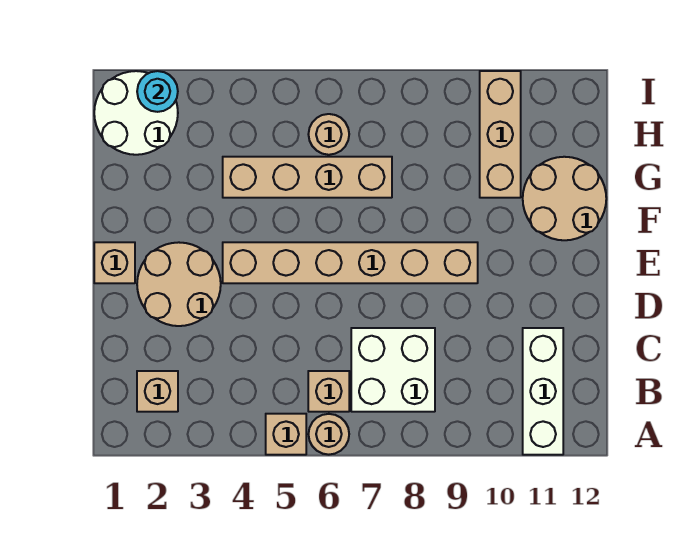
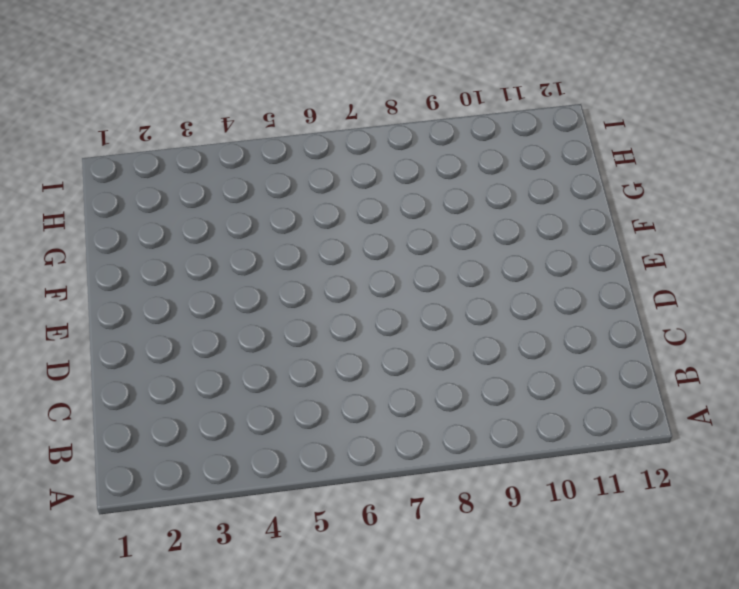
none -> tan 1x1 brick [266,414,306,455]
none -> tan 1x1 round brick [309,414,349,455]
none -> white 1x3 brick [523,328,563,455]

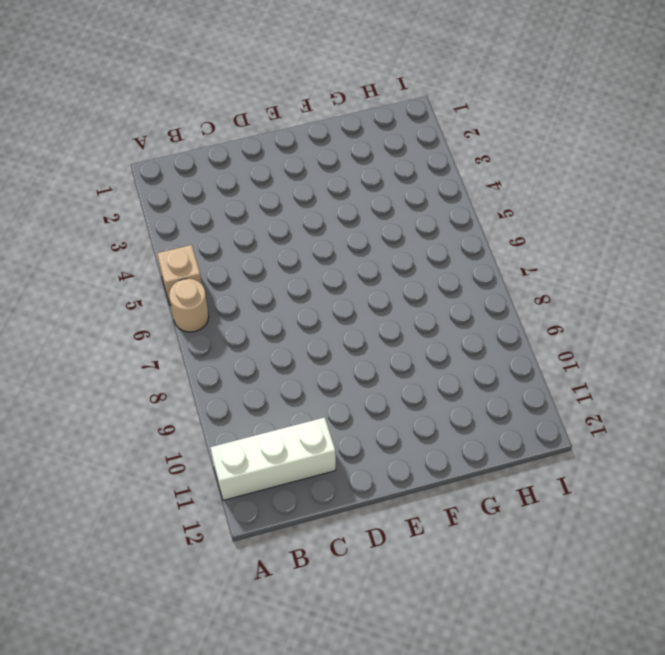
none -> tan 1x1 brick [137,371,178,412]
none -> tan 1x1 brick [308,371,349,412]
none -> white 2x2 brick [351,328,435,412]

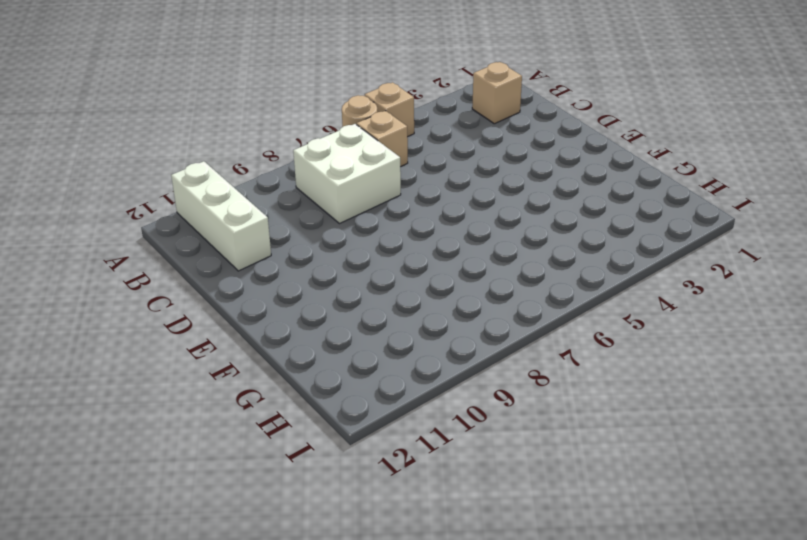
none -> tan 2x2 round brick [137,242,221,326]
none -> tan 1x1 brick [94,242,135,283]
none -> tan 1x6 brick [223,242,478,283]

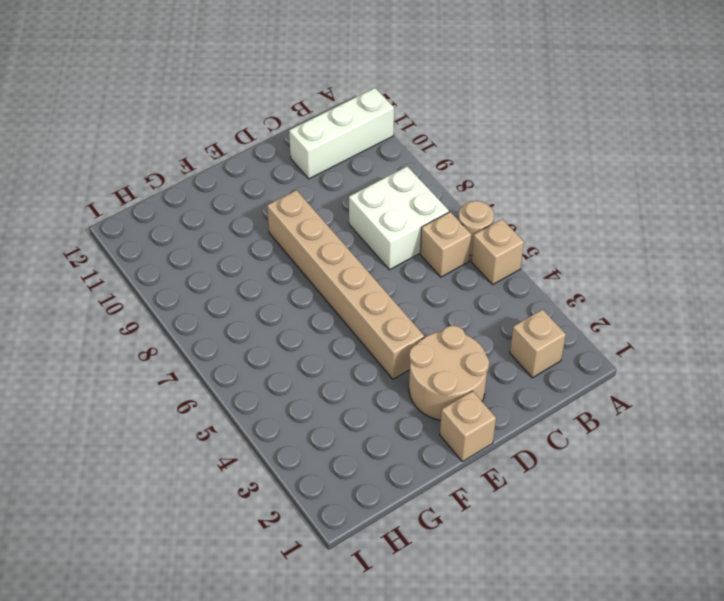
none -> tan 2x2 round brick [523,157,606,240]
none -> tan 1x4 brick [223,157,392,198]
none -> tan 1x3 brick [480,71,521,198]

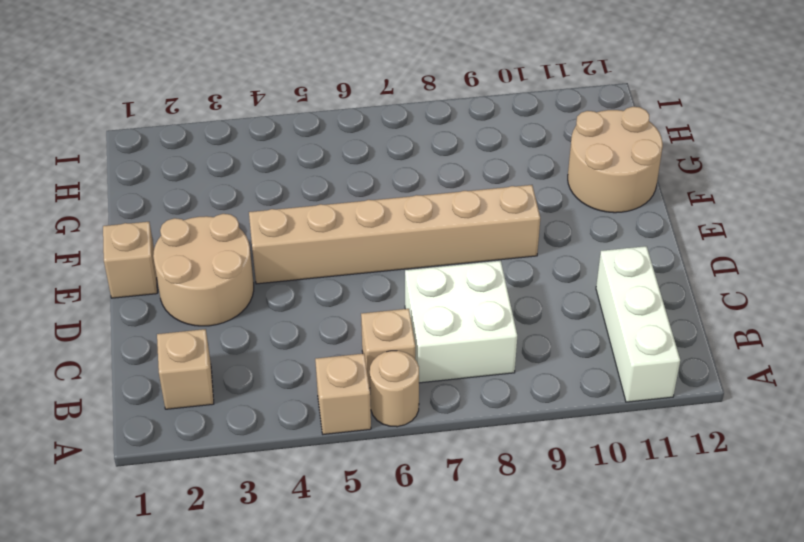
none -> tan 1x4 brick [223,157,392,198]
none -> tan 1x3 brick [480,71,521,198]
none -> white 2x2 round brick [94,71,178,155]

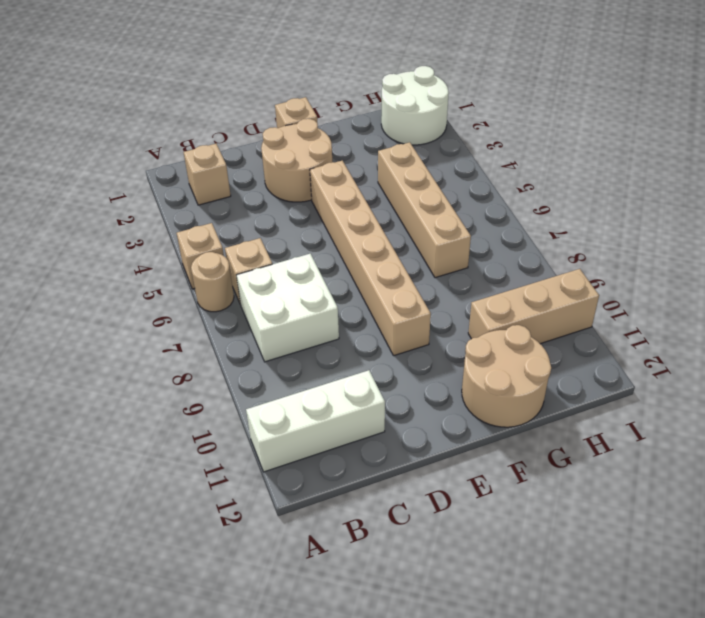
none -> tan 1x1 round brick [308,114,349,155]
none -> cyan 1x1 round brick [137,71,178,112]

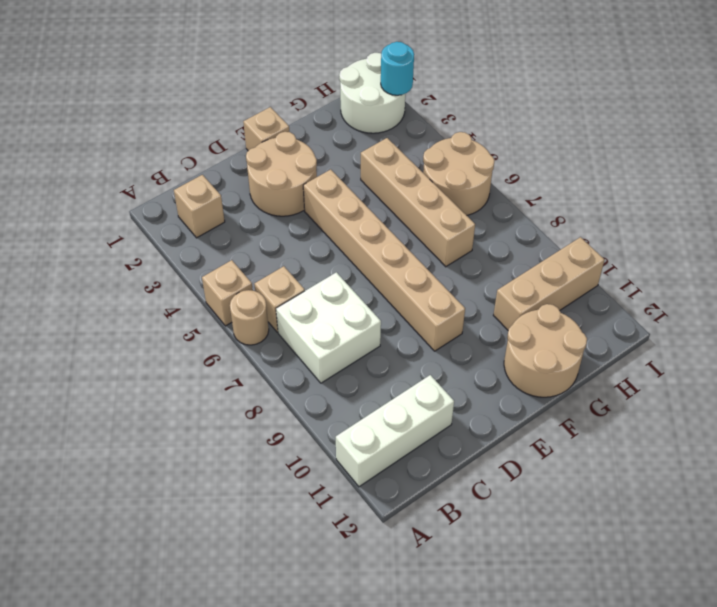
tan 2x2 round brick [423,132,495,215] -> tan 1x1 round brick [308,114,349,155]

